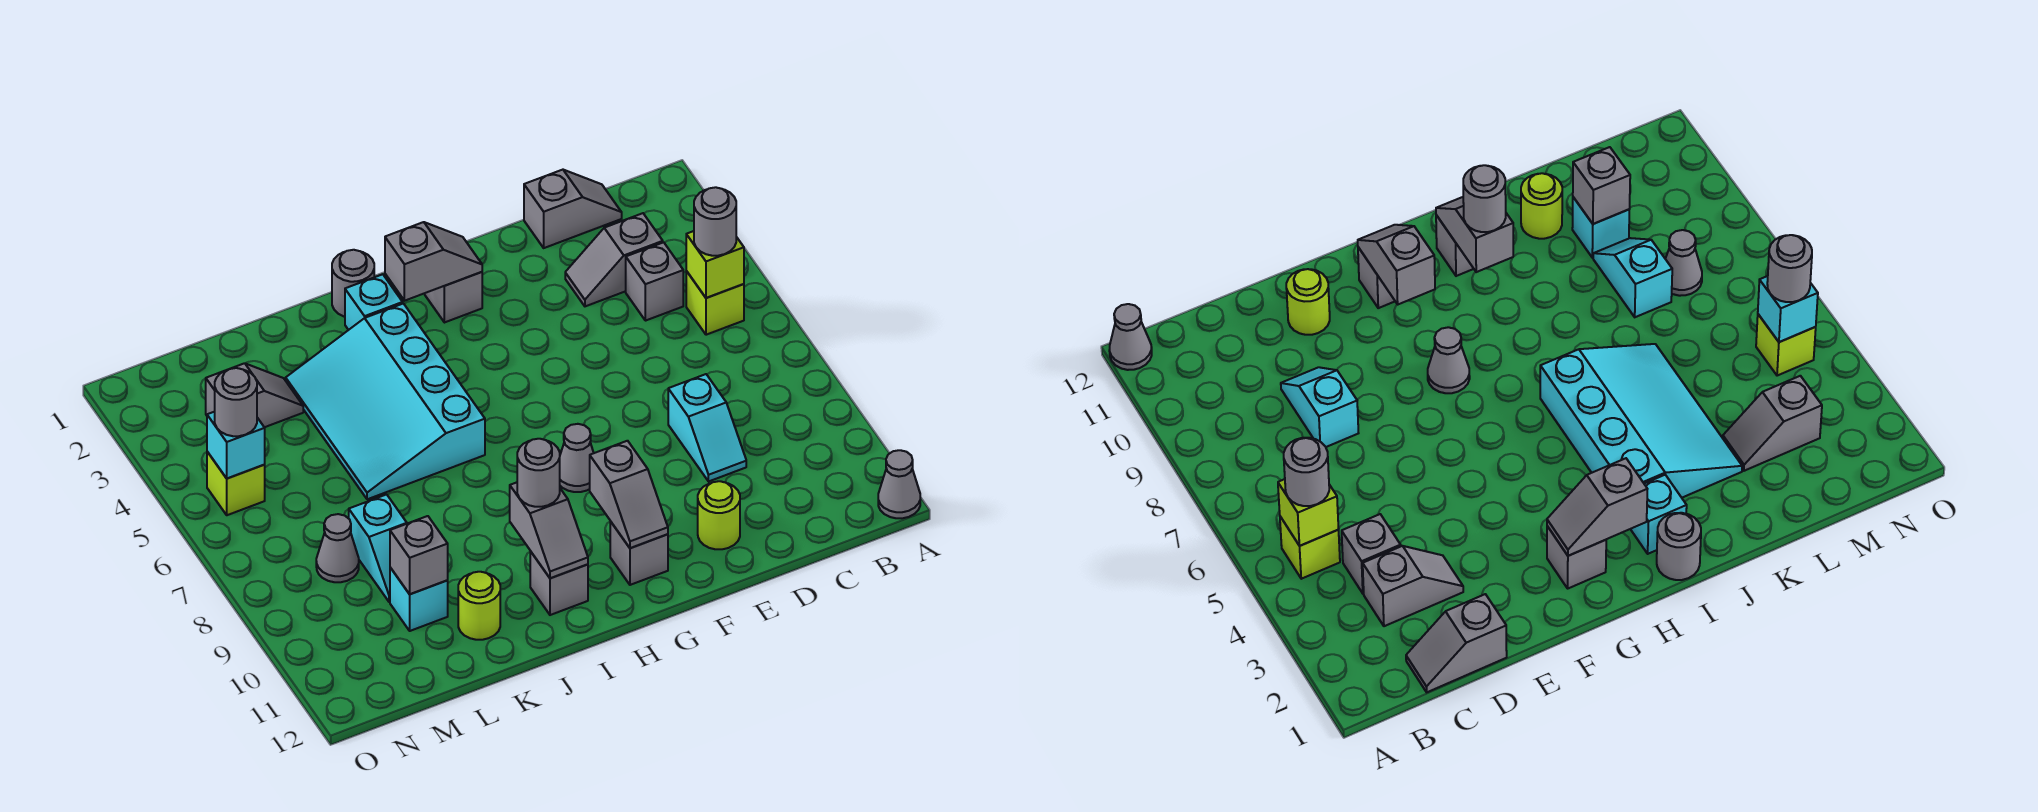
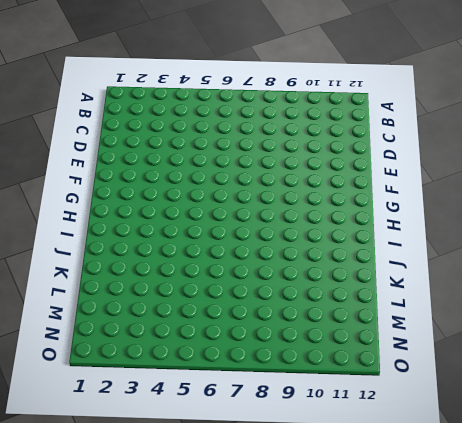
none -> grey 1x1 cone [878,450,920,518]
none -> lime 1x1 brick [686,271,744,335]
none -> grey 1x2 slope [524,170,622,248]

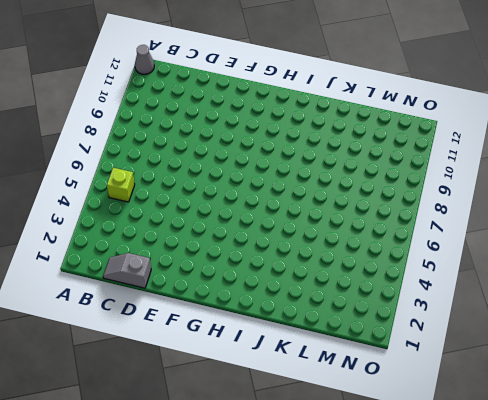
none -> grey 1x2 slope [565,213,663,306]
none -> grey 1x1 brick [626,242,683,321]
none -> cyan 1x2 slope [668,374,746,482]

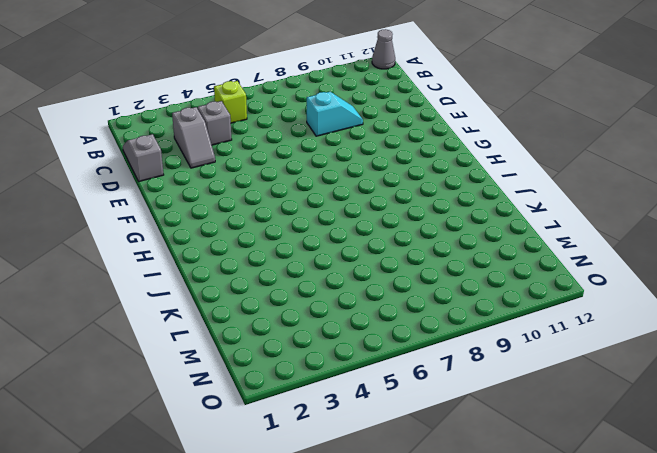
none -> lime 1x1 round brick [698,481,740,549]
none -> grey 1x1 brick [425,272,482,323]
none -> grey 1x1 cone [560,424,594,492]

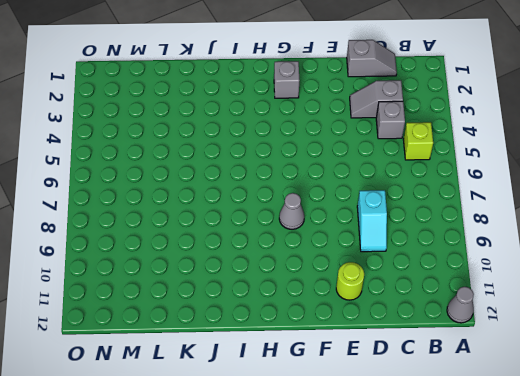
none -> grey 1x1 brick [610,521,668,585]
none -> grey 1x1 round brick [332,250,374,317]
none -> cyan 1x1 brick [345,274,403,330]

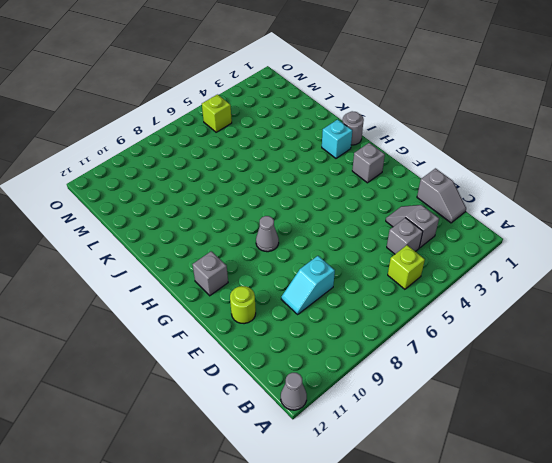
none -> cyan 3x4 slope [286,304,485,499]
none -> grey 1x1 brick [530,551,588,615]
none -> lime 1x1 round brick [458,572,500,640]

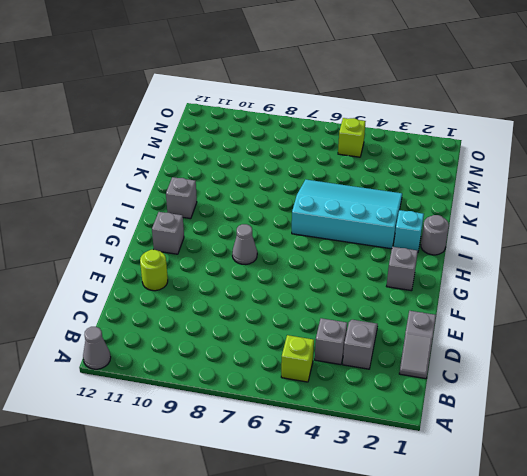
none -> cyan 1x2 slope [668,374,746,482]
none -> lime 1x1 round brick [458,572,500,640]
none -> grey 1x2 slope [206,363,303,427]

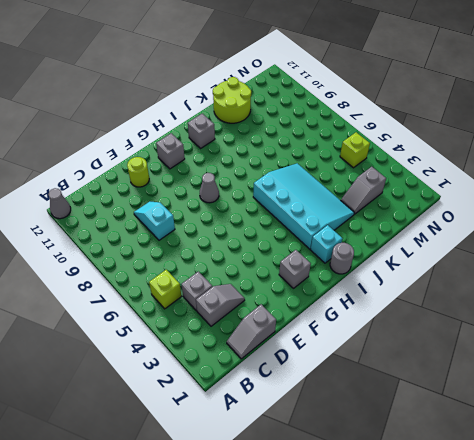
lime 2x2 round brick [213,77,251,123] -> lime 1x1 round brick [458,572,500,640]
none -> cyan 1x2 slope [349,494,407,602]
none -> cyan 1x1 brick [390,568,448,631]
none -> grey 1x1 cone [316,514,359,582]

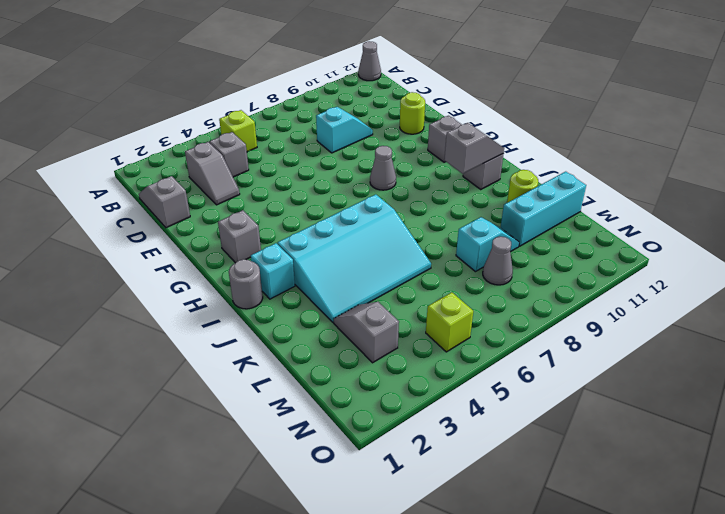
cyan 1x3 brick [501,172,586,246] -> cyan 1x1 brick [390,568,448,631]
none -> lime 1x1 brick [686,231,744,298]
none -> grey 1x2 slope [385,222,482,301]
none -> grey 1x2 slope [590,441,668,548]

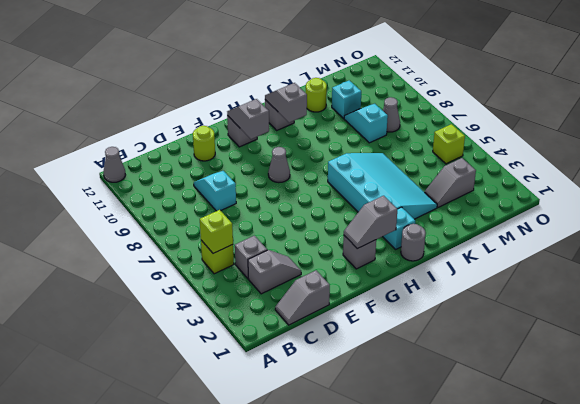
none -> grey 1x1 brick [390,516,448,594]
none -> cyan 1x1 brick [207,412,265,478]
none -> grey 1x1 round brick [694,187,736,256]

